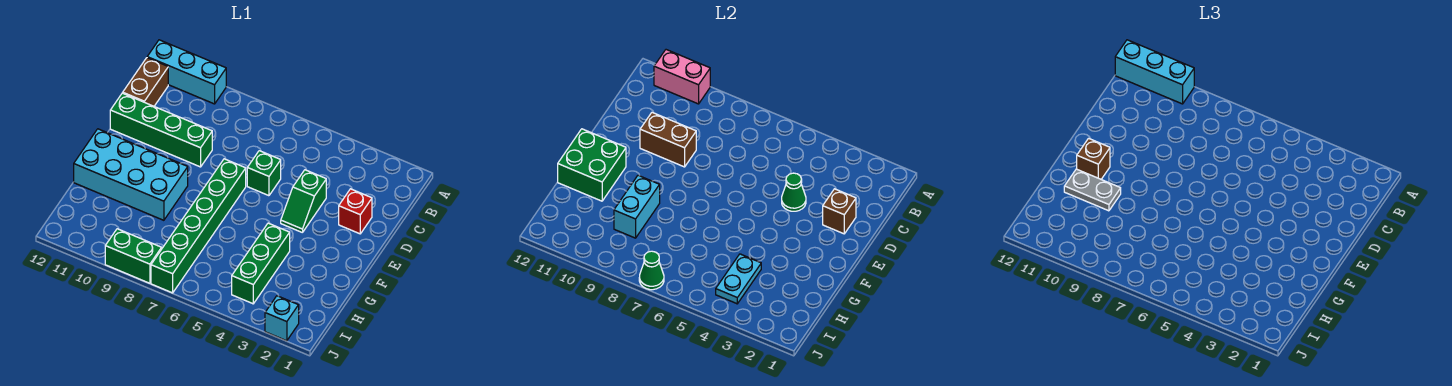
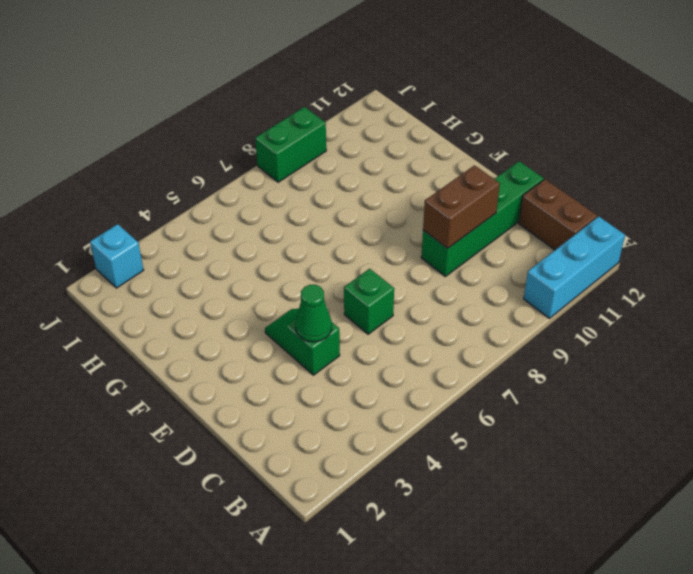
none -> red 1x1 brick [339,189,372,234]
none -> green 1x6 brick [151,159,246,293]
none -> cyan 2x4 brick [74,129,188,220]

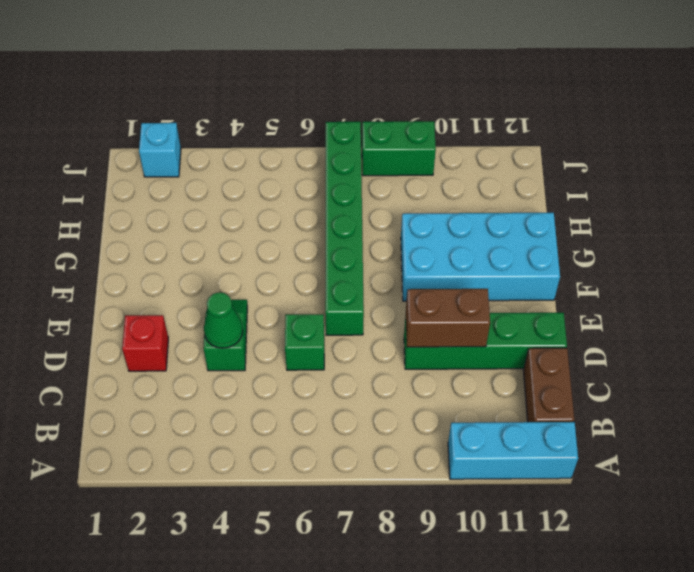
none -> green 1x3 brick [232,223,290,304]
none -> pink 1x2 brick [654,50,710,104]
none -> brown 1x1 brick [823,189,856,234]

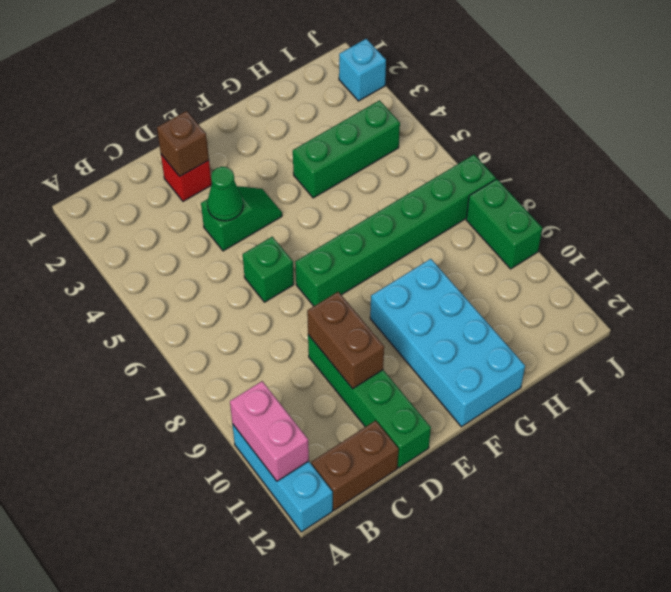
none -> green 2x2 brick [558,129,626,201]
none -> cyan 1x2 brick [614,175,660,238]
none -> cyan 1x2 plate [716,254,761,304]

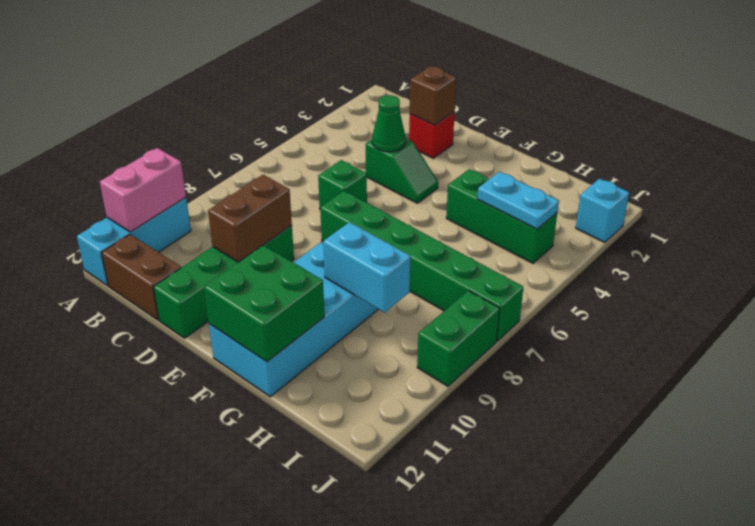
none -> green 1x1 cone [639,251,664,290]
none -> cyan 1x3 brick [1115,40,1194,104]
none -> brown 1x1 brick [1077,138,1110,179]

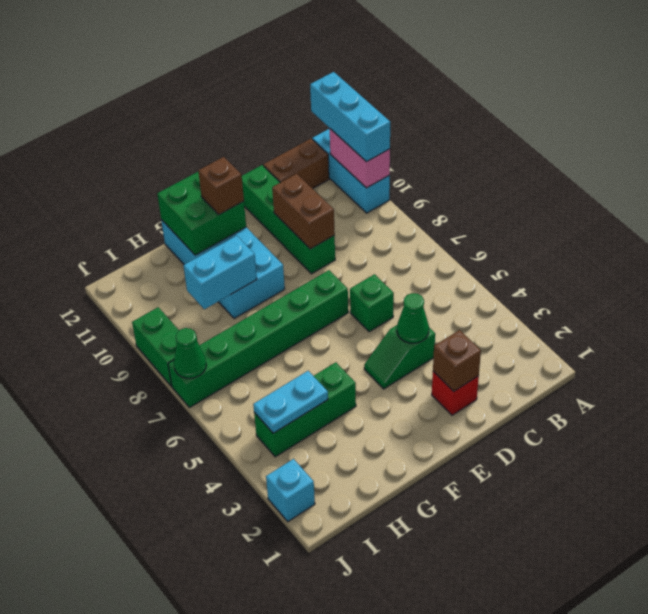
none -> grey 1x2 plate [1064,169,1121,211]

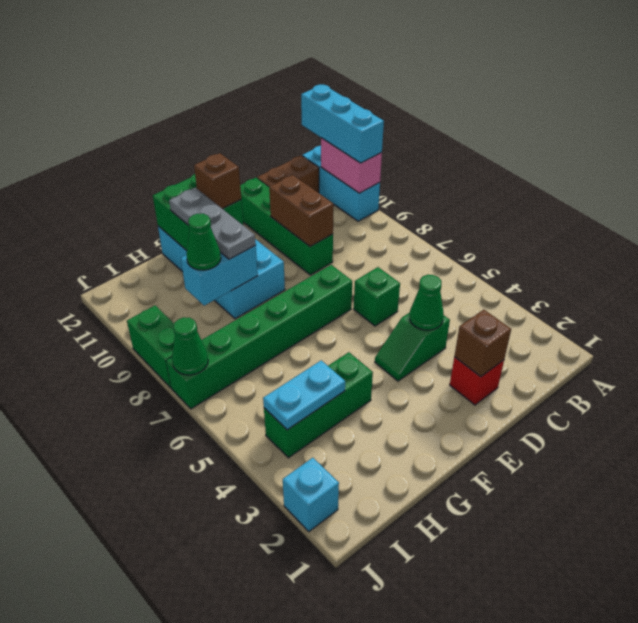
grey 1x3 plate [169,188,256,259] -> grey 1x2 plate [1064,169,1121,211]
green 1x1 cone [186,214,221,270] -> none

